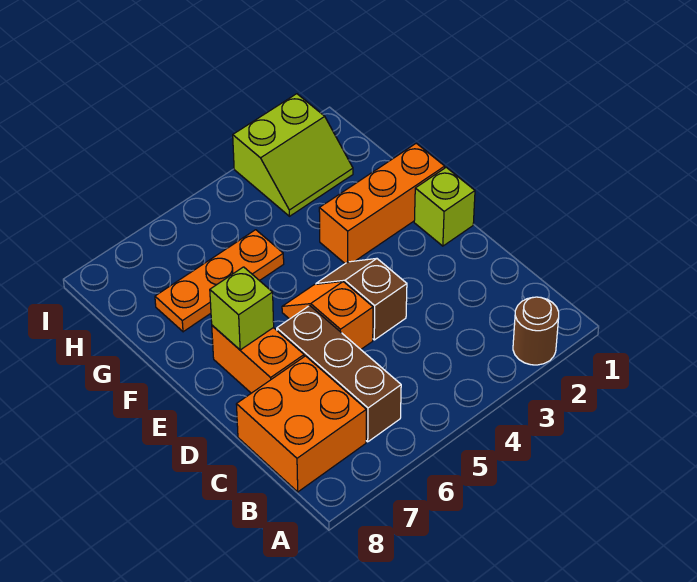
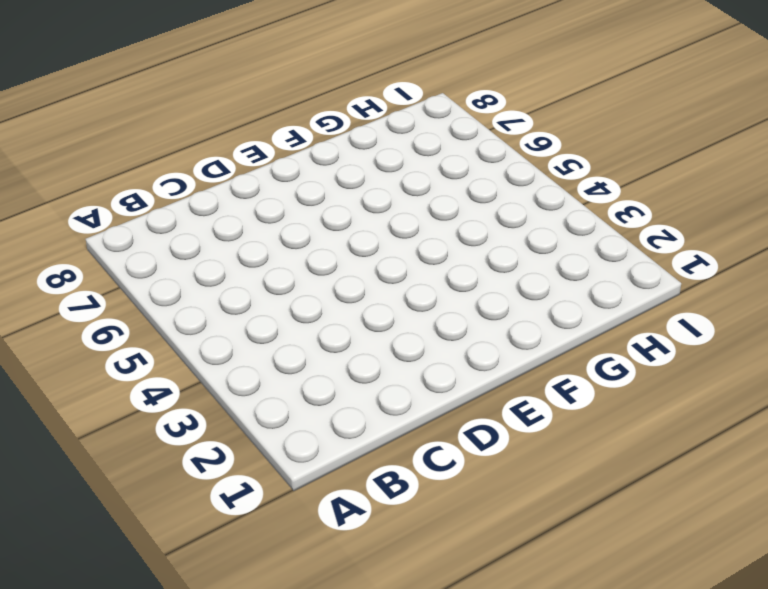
none -> brown 1x1 round brick [513,297,559,365]
none -> brown 1x3 brick [277,306,401,442]

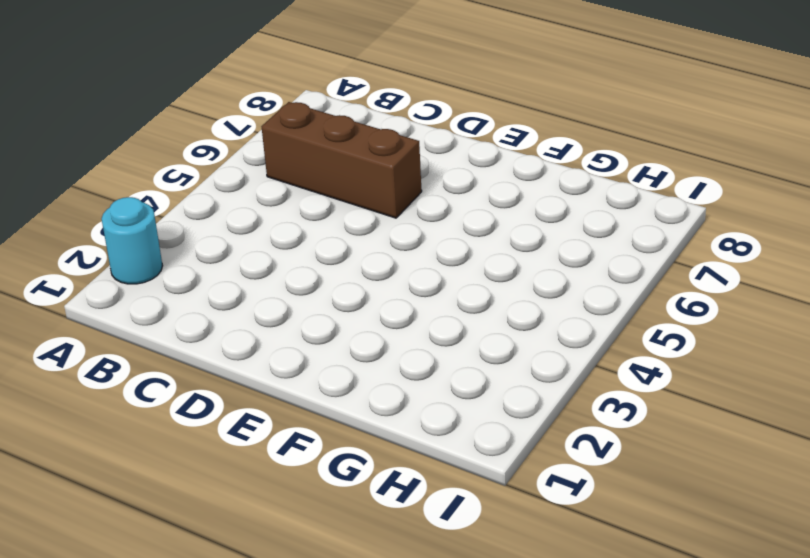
cyan 1x1 round brick [102,197,163,284] -> brown 1x1 round brick [513,297,559,365]
none -> orange 2x2 brick [236,356,366,492]
none -> brown 1x2 slope [316,258,407,340]

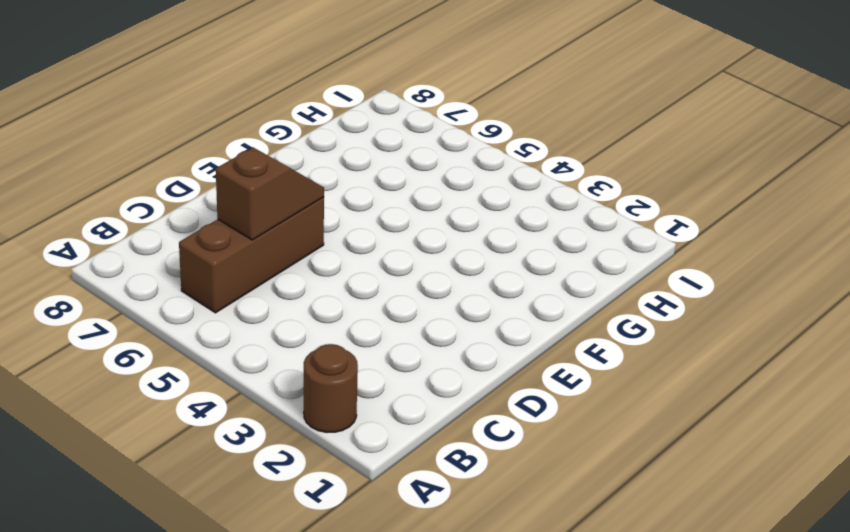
brown 1x2 slope [216,148,324,240] -> brown 1x2 slope moved to [316,258,407,340]
none -> orange 2x2 brick [236,356,366,492]
none -> orange 1x2 slope [282,281,373,349]

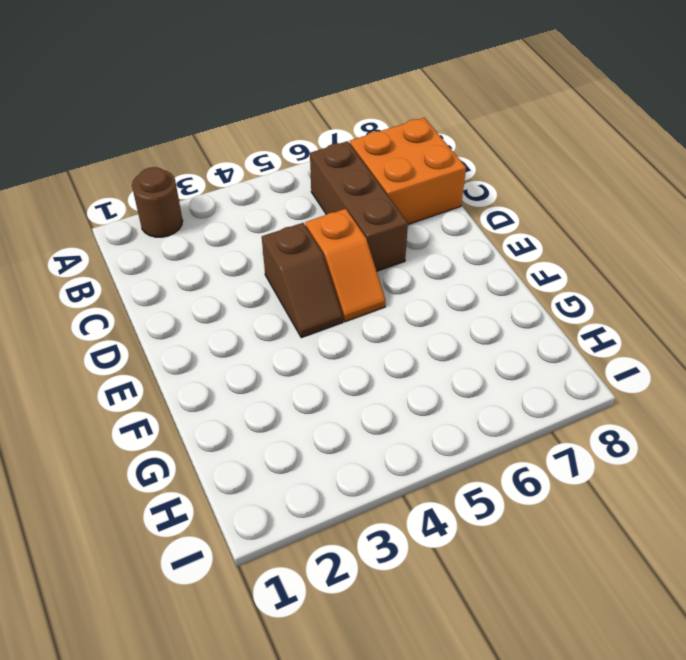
none -> orange 1x2 brick [212,325,304,393]
none -> lime 1x1 brick [414,167,475,246]

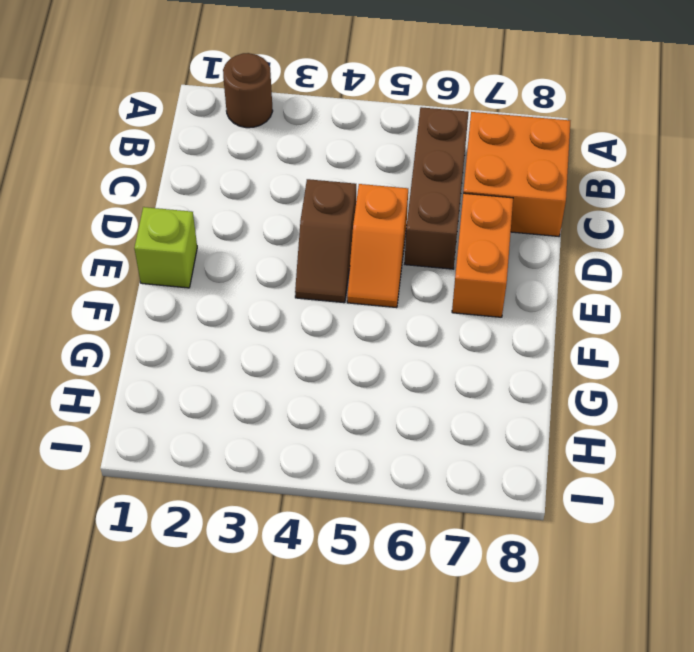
none -> orange 1x3 brick [319,143,445,263]
none -> orange 1x3 plate [155,230,284,332]

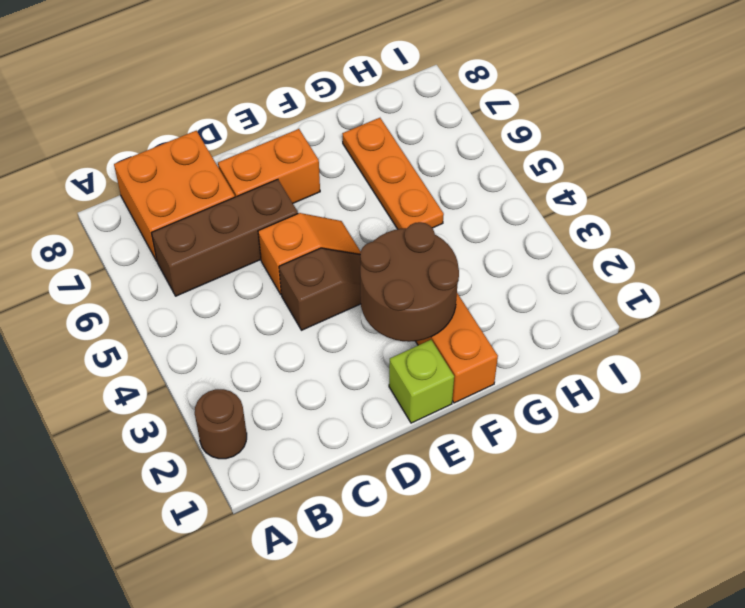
brown 2x2 round brick [360,222,459,342] -> none
none -> lime 2x2 slope [233,94,353,216]
none -> lime 1x1 brick [210,267,274,350]

